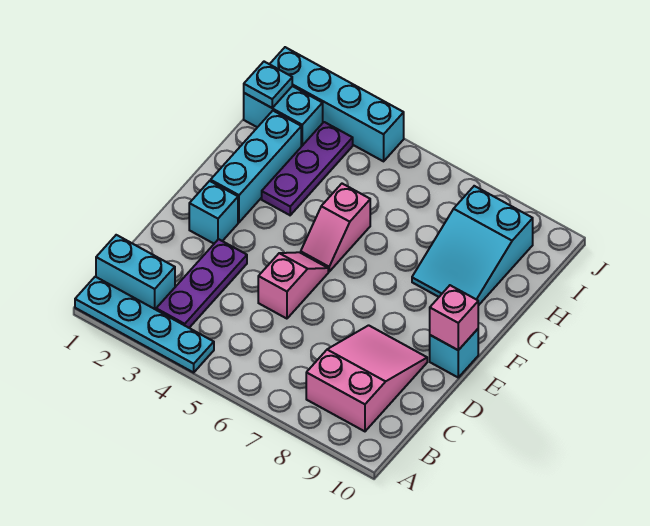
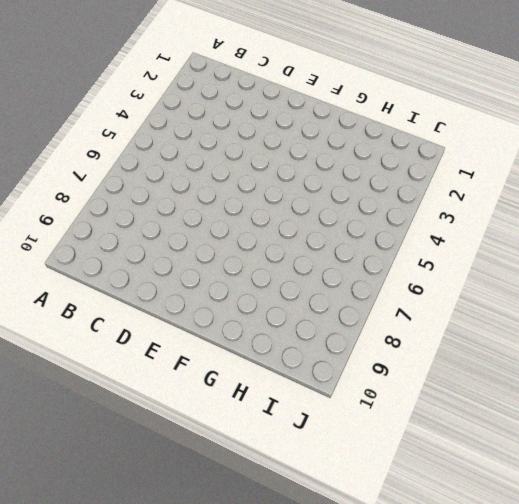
none -> cyan 1x4 plate [75,277,214,372]
none -> cyan 1x2 brick [96,235,175,310]
none -> purple 1x3 plate [156,239,247,328]

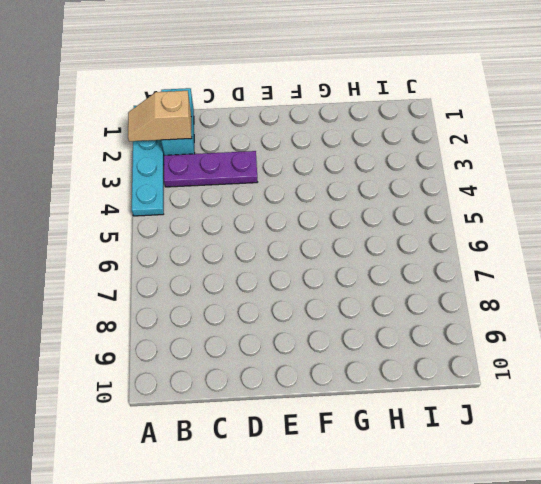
tan 1x2 slope [128,91,192,141] -> none
none -> pink 2x3 slope [306,325,427,431]
none -> pink 1x2 slope [258,252,328,319]
none -> cyan 1x1 brick [189,181,238,244]

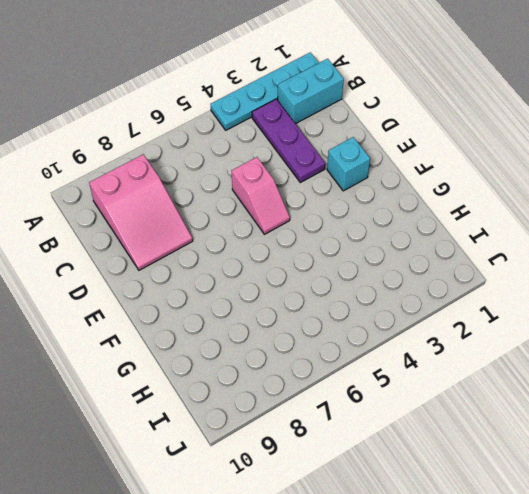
none -> cyan 1x1 brick [430,329,478,377]
none -> cyan 1x3 brick [211,111,301,222]
none -> pink 1x2 slope [301,184,370,272]

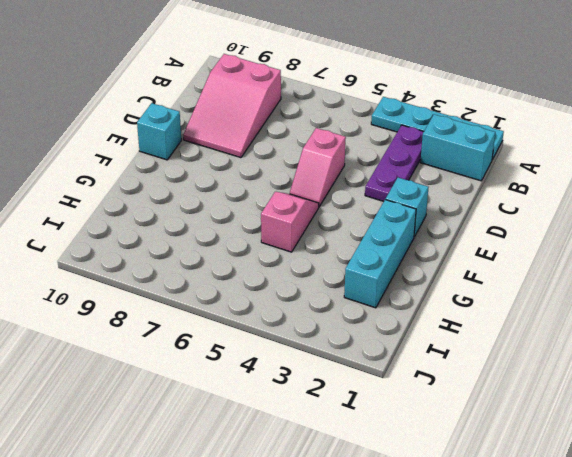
none -> purple 1x3 plate [262,122,353,215]
none -> cyan 2x3 slope [412,186,533,306]
none -> cyan 1x2 brick [244,86,323,147]

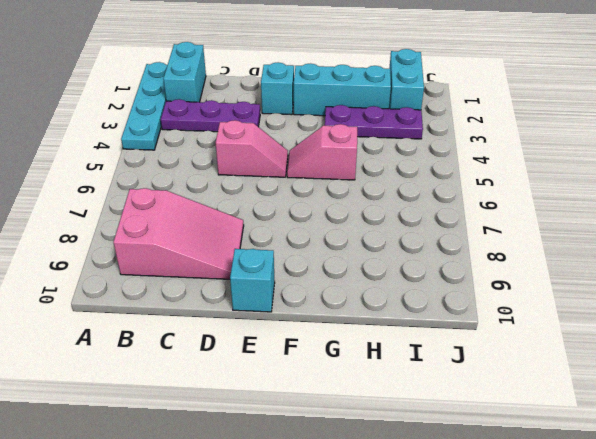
none -> cyan 2x3 slope [412,186,533,306]
none -> cyan 1x4 brick [270,47,404,161]
none -> pink 1x1 brick [430,285,478,350]

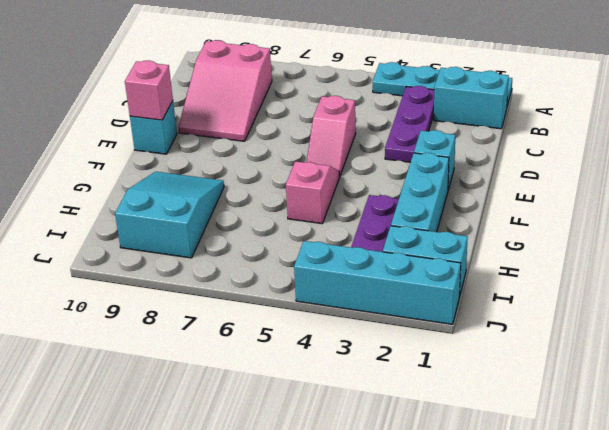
none -> cyan 1x1 plate [244,62,292,108]

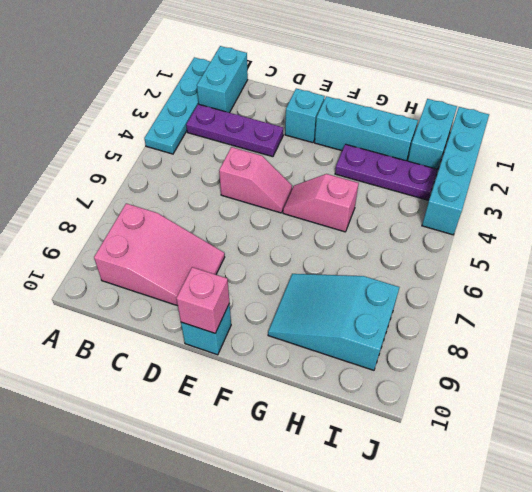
none -> cyan 1x1 plate [244,62,292,108]

